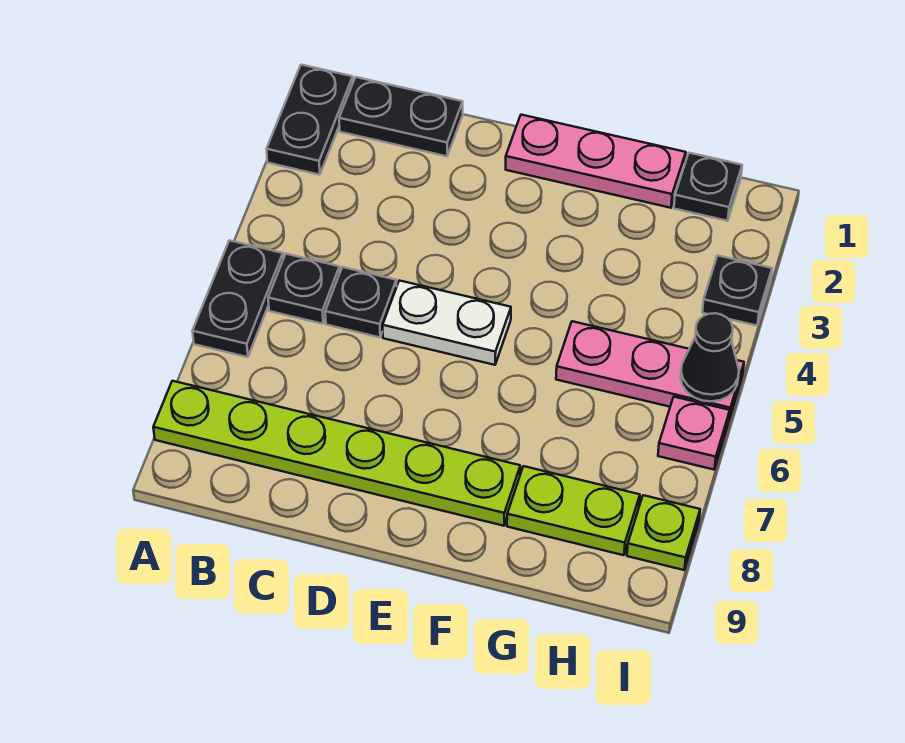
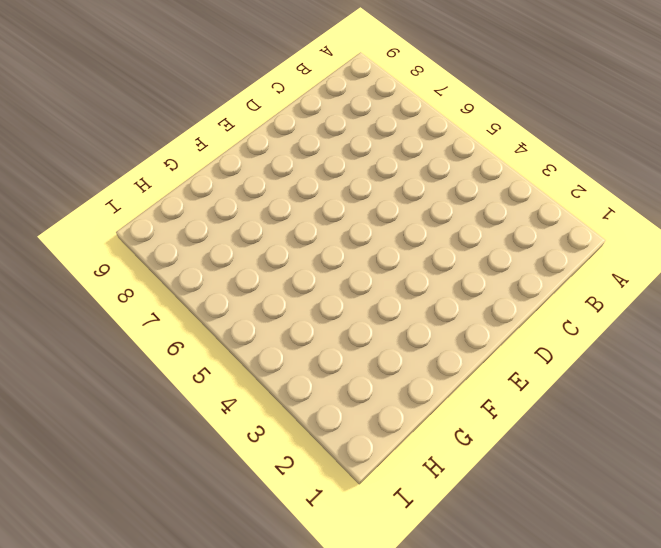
none -> black 1x2 plate [267,65,353,175]
none -> black 1x2 plate [192,240,283,357]
none -> lime 1x6 plate [153,381,520,526]

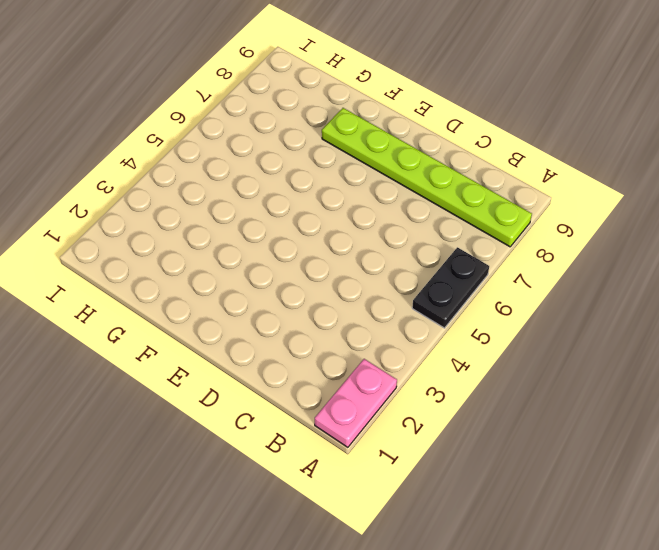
pink 1x2 plate [315,359,397,447] -> black 1x2 plate [267,65,353,175]
none -> black 1x2 plate [339,77,463,156]
none -> black 1x1 plate [268,254,340,324]
none -> black 1x1 plate [325,267,397,337]

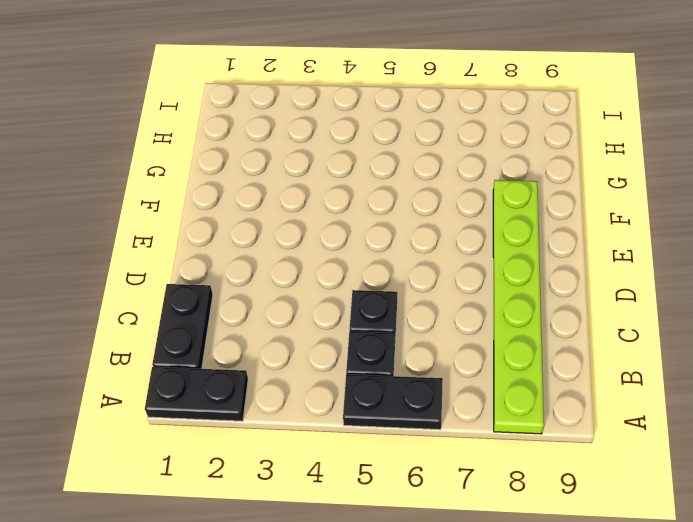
none -> white 1x2 plate [383,281,511,365]
none -> pink 1x3 plate [506,115,686,208]
none -> pink 1x3 plate [556,321,744,419]

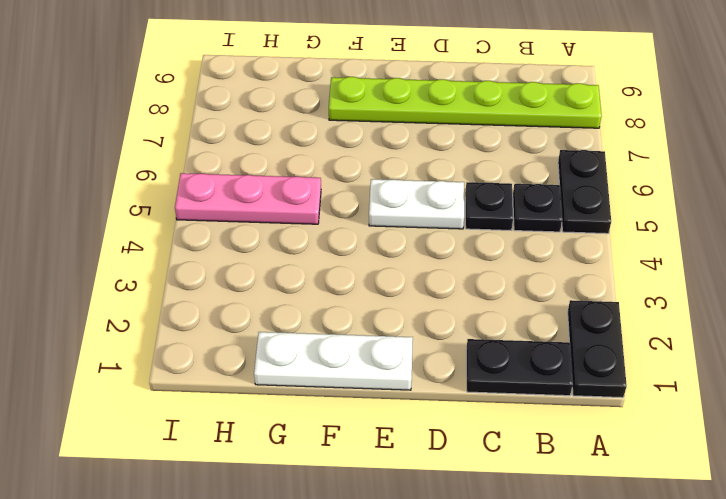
white 1x3 plate [254,332,413,390] -> pink 1x3 plate [506,115,686,208]
none -> lime 1x2 plate [507,466,640,555]
none -> black 1x1 plate [674,153,742,221]
none -> black 1x1 plate [702,256,772,326]

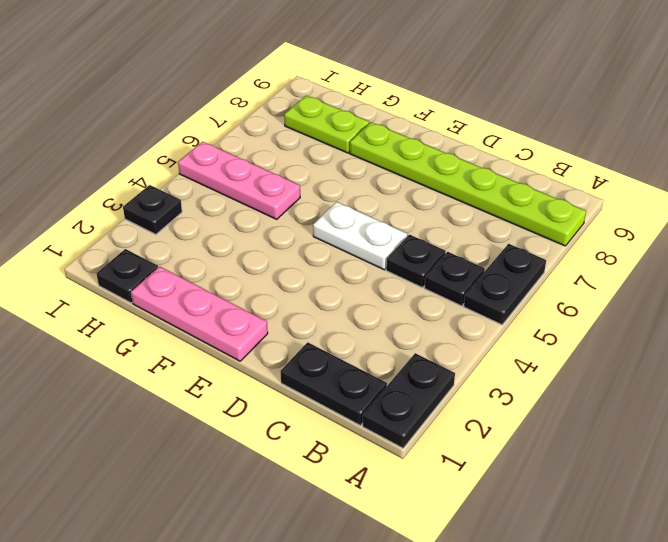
none -> pink 1x1 plate [658,397,730,470]
none -> lime 1x1 plate [627,495,700,570]
none -> black 1x1 cone [681,313,739,401]

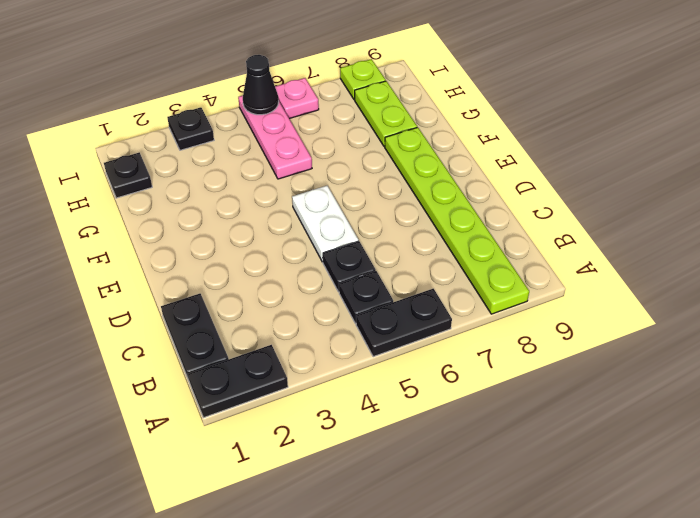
none -> pink 1x3 plate [506,115,686,208]

